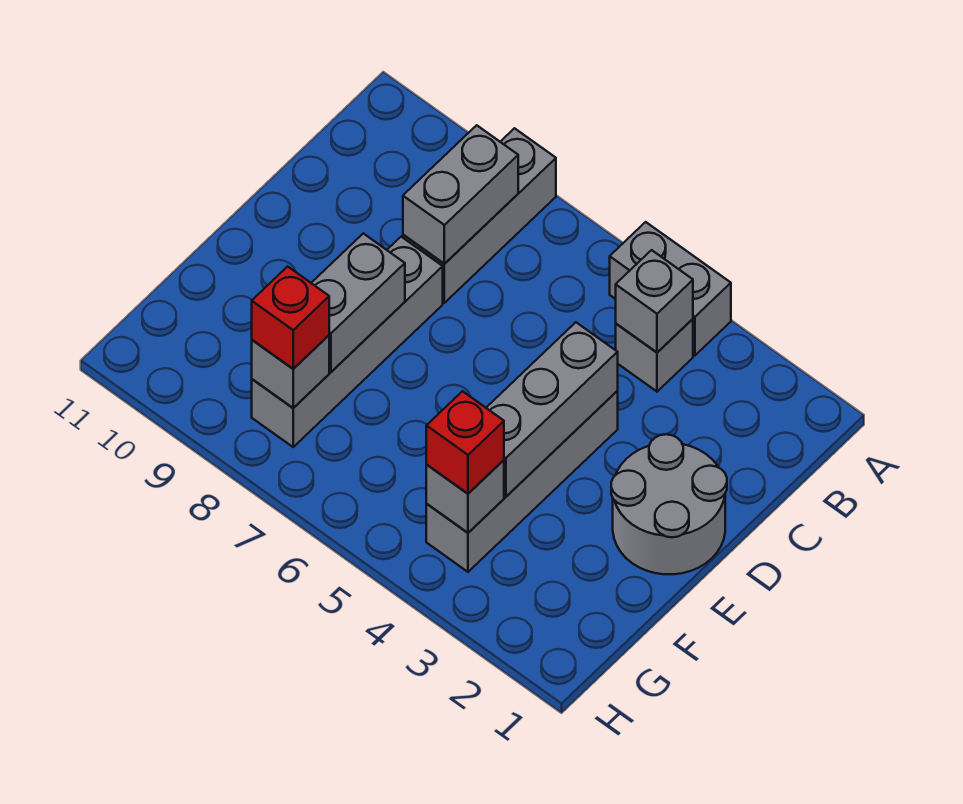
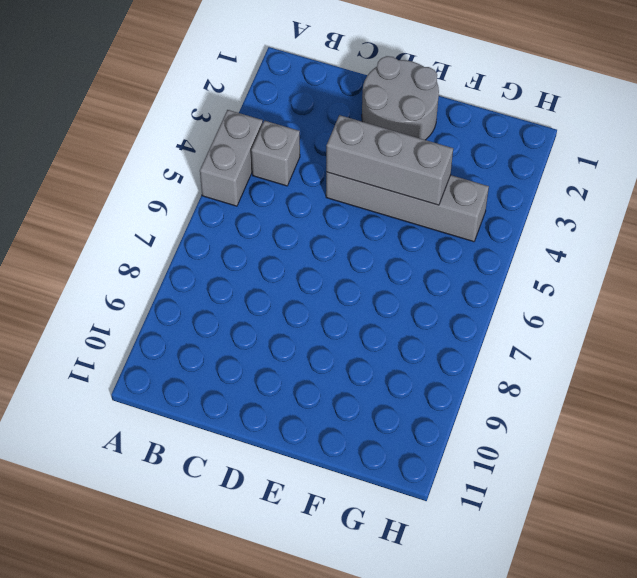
none -> grey 1x3 brick [403,128,556,303]
none -> grey 1x4 brick [252,237,443,447]
none -> grey 1x1 brick [616,250,693,352]

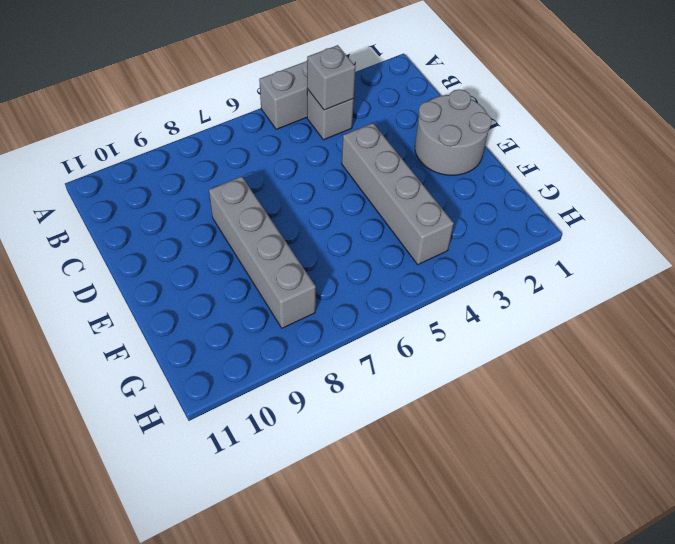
none -> grey 1x3 brick [403,128,556,303]
none -> grey 1x2 brick [403,125,518,264]
none -> grey 1x3 brick [486,322,618,497]

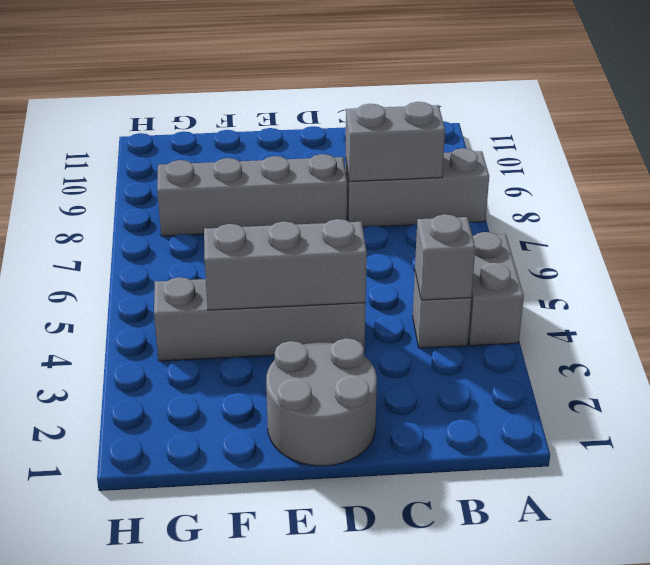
none -> grey 1x2 brick [312,233,405,372]
none -> grey 1x1 brick [426,460,504,533]
none -> grey 1x1 brick [252,335,329,408]

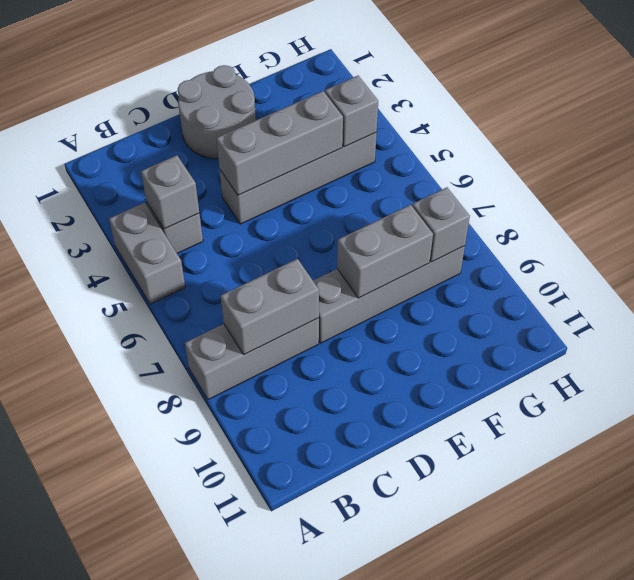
none -> red 1x1 brick [426,391,504,494]
none -> red 1x1 brick [252,266,329,369]

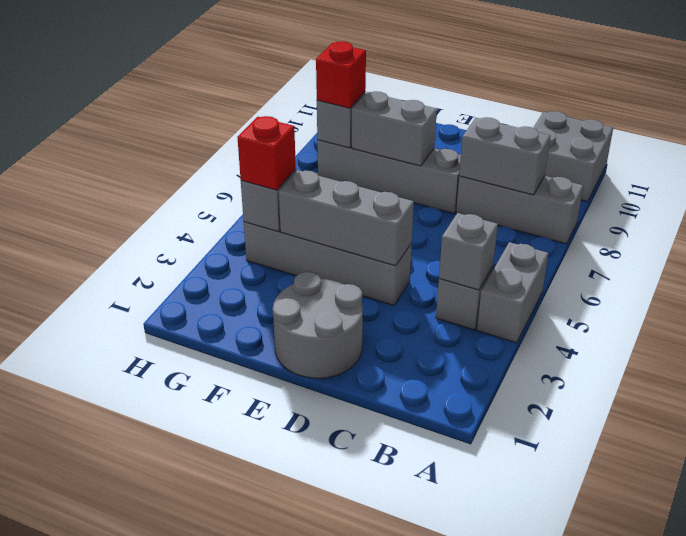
grey 2x2 brick [533,111,613,202] -> none

